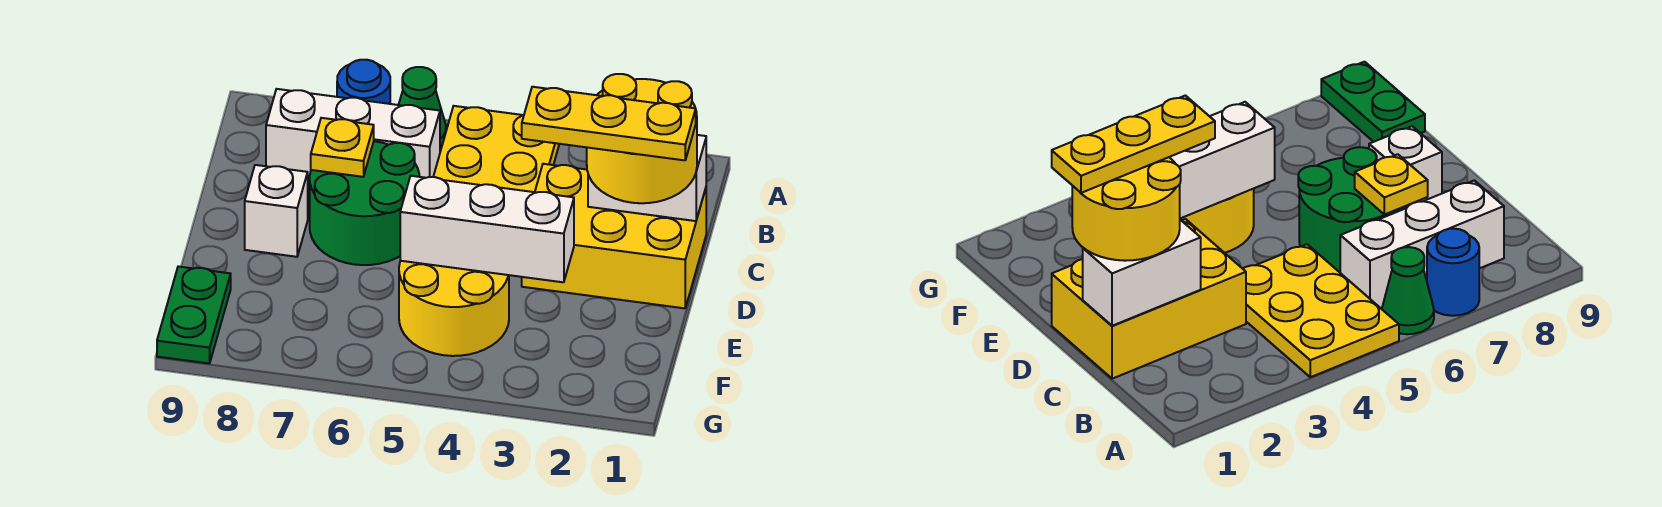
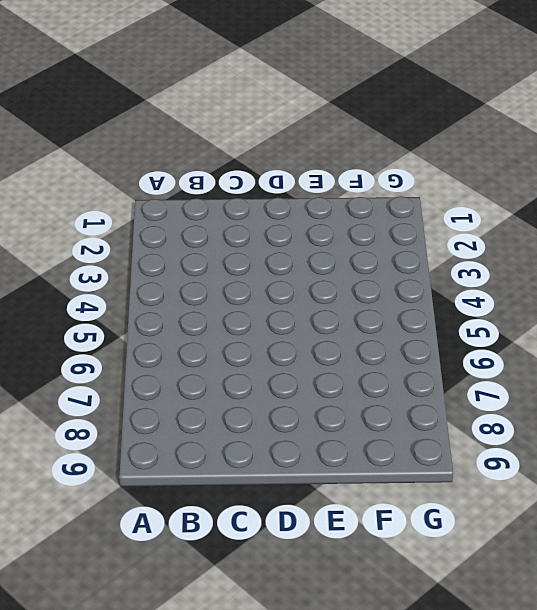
none -> yellow 2x3 plate [433,106,559,192]
none -> green 1x1 cone [399,67,446,147]
none -> blue 1x1 round brick [337,60,390,104]

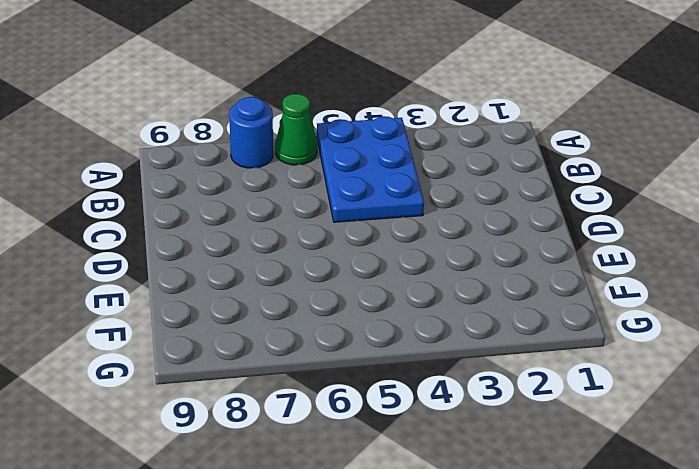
blue 2x3 plate [317,116,424,222] -> yellow 2x3 plate [433,106,559,192]
none -> white 1x3 brick [266,89,440,180]
none -> yellow 2x3 brick [522,164,706,308]
none -> green 2x2 round brick [310,141,420,265]

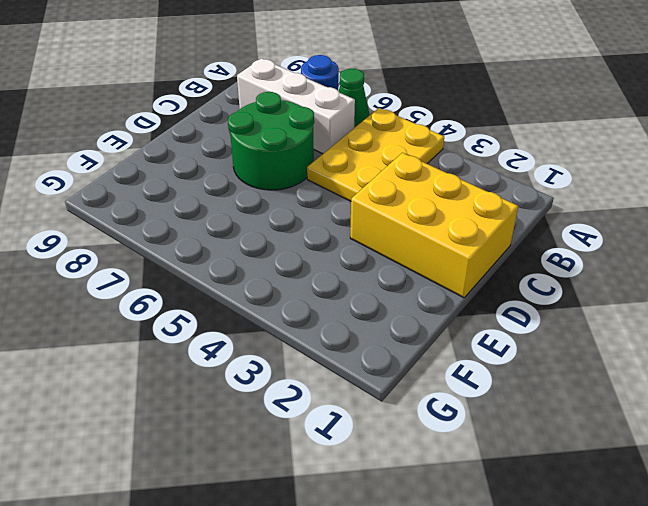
none -> white 1x1 brick [245,165,308,257]
none -> yellow 2x2 round brick [399,261,509,356]
none -> green 1x2 plate [157,266,231,363]

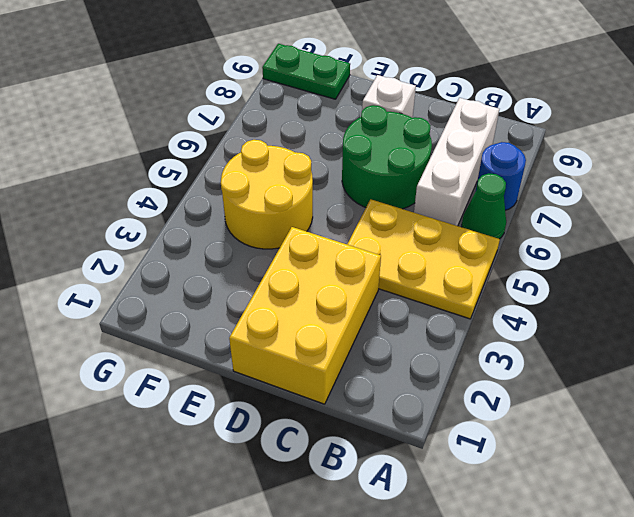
none -> white 1x2 brick [588,135,706,221]
none -> yellow 1x1 plate [311,118,374,177]
none -> white 1x3 brick [400,176,574,282]

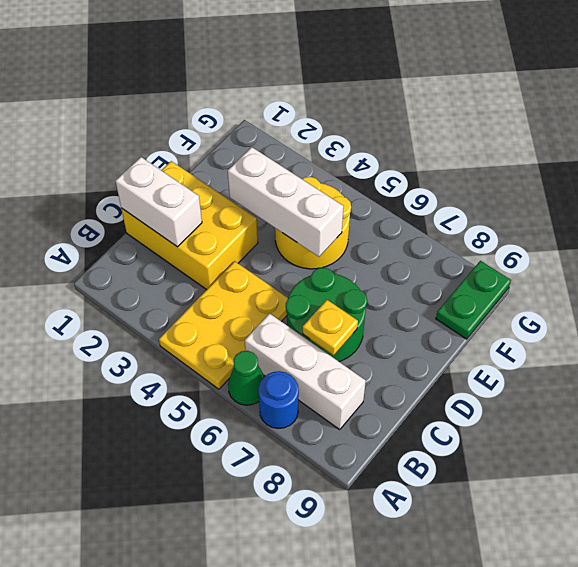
none -> white 1x1 brick [245,165,308,257]
none -> yellow 2x2 round brick [587,74,697,203]
none -> yellow 1x3 plate [522,87,696,160]

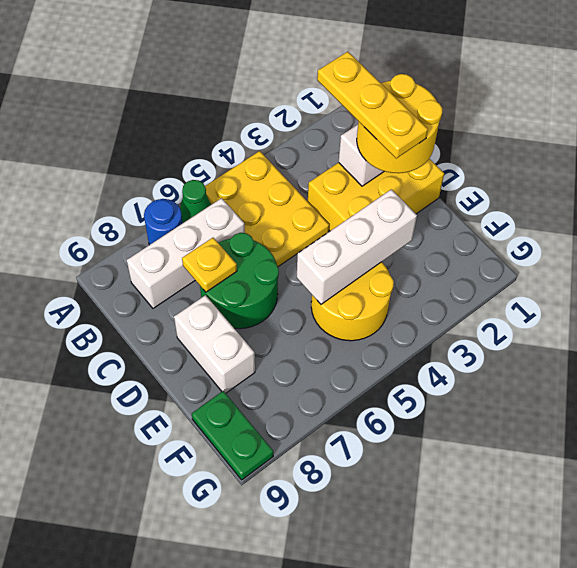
yellow 1x3 plate [317,52,428,158] -> yellow 1x3 plate turned to [522,87,696,160]
white 1x2 brick [174,295,255,393] -> white 1x1 brick [245,165,308,257]

